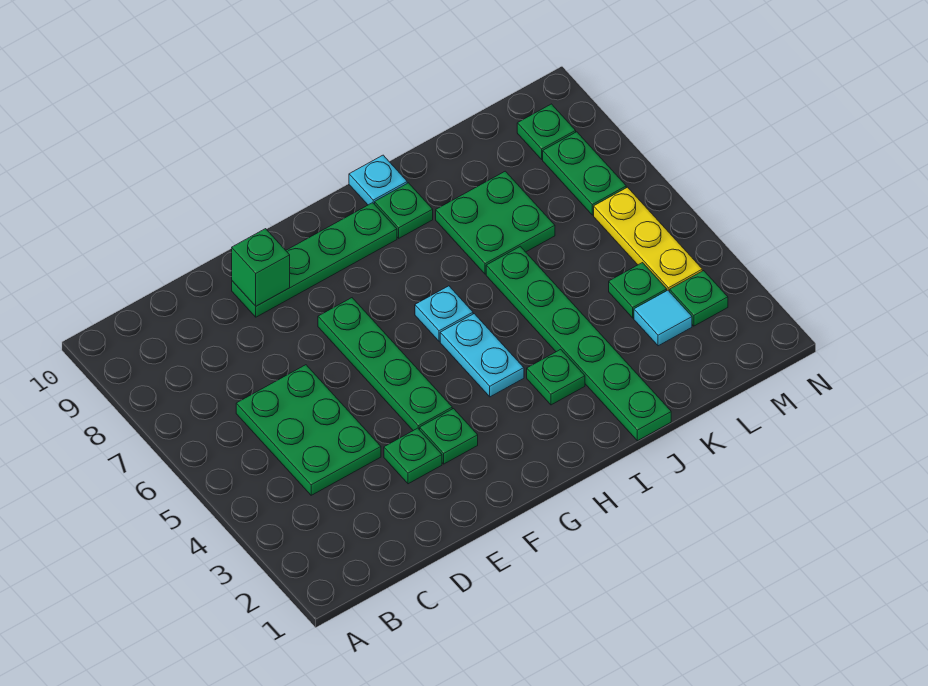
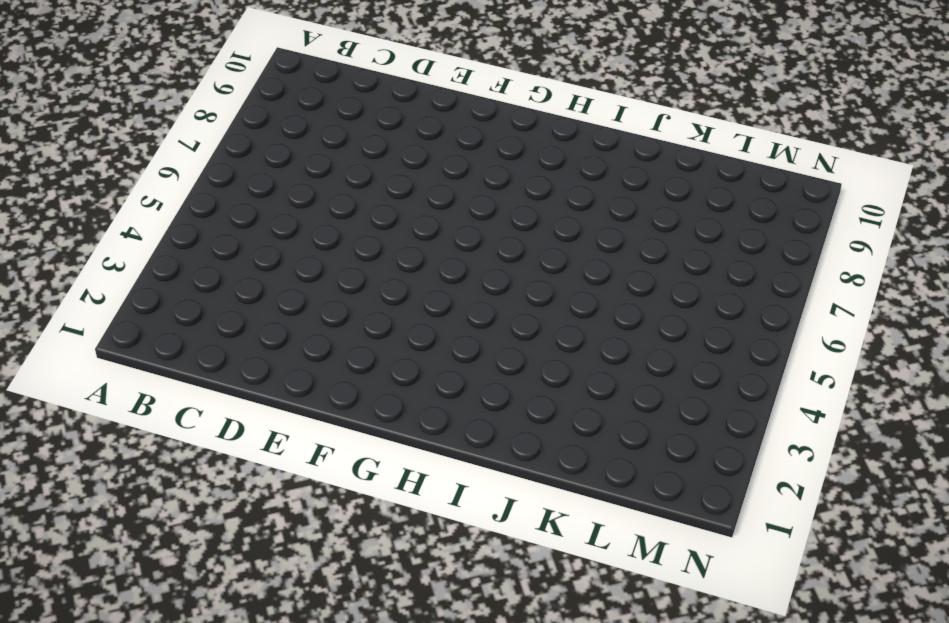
none -> green 2x3 plate [236,365,381,495]
none -> green 1x1 plate [384,428,442,484]
none -> green 1x4 plate [232,203,397,317]

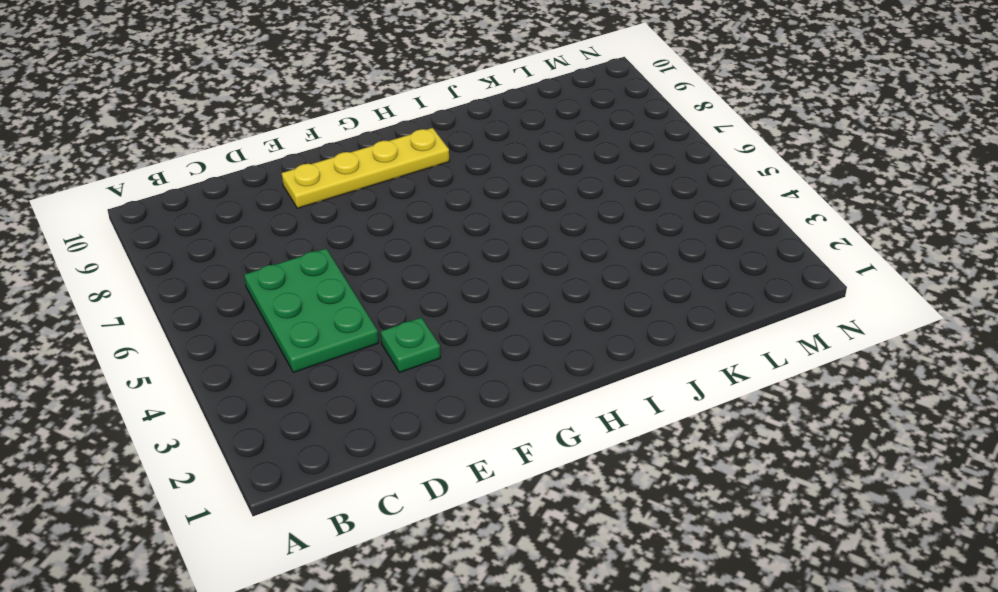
yellow 1x4 plate [282,128,449,208] -> green 1x4 plate [232,203,397,317]
none -> green 1x1 plate [420,409,478,464]
none -> green 1x4 plate [318,298,452,431]
none -> cyan 1x2 plate [440,314,524,397]

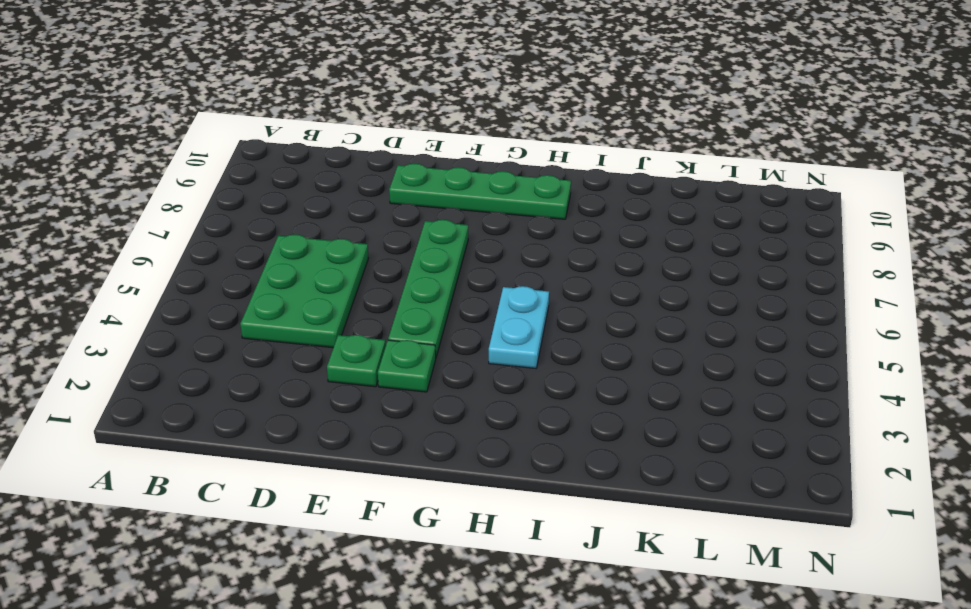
none -> cyan 1x1 plate [415,286,473,341]
none -> green 1x1 plate [527,349,585,405]
none -> green 1x1 plate [375,183,433,238]

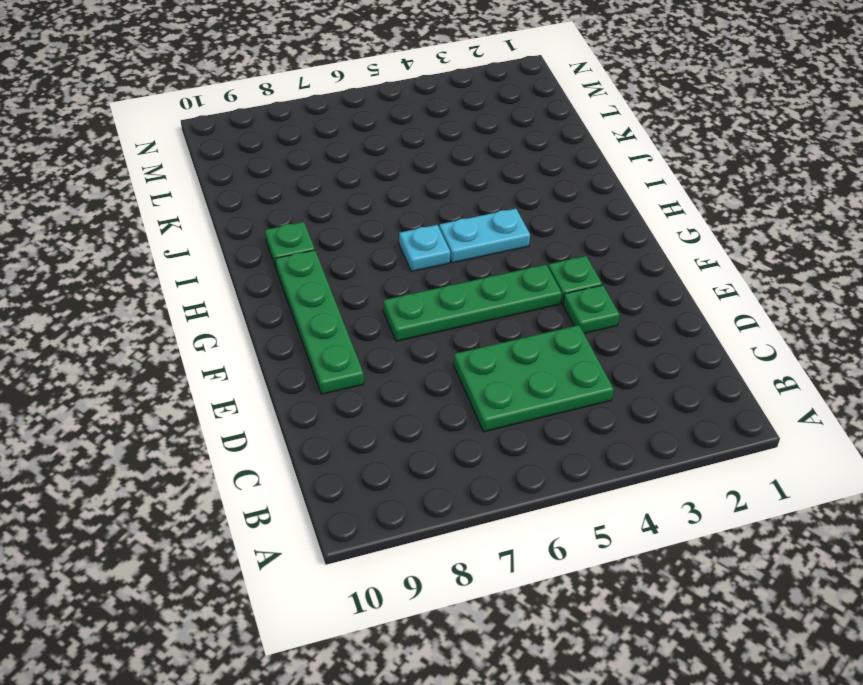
none -> green 1x1 plate [527,349,585,405]
none -> cyan 1x1 plate [349,155,407,205]
none -> green 1x6 plate [486,246,671,441]

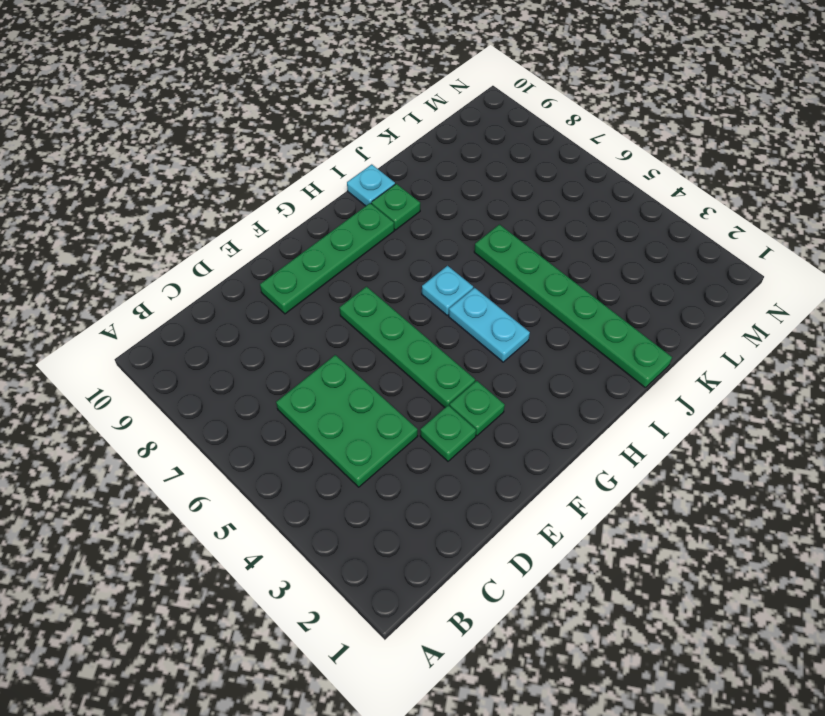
none -> green 1x1 plate [527,349,585,405]
none -> green 2x2 plate [436,171,555,274]
none -> cyan 1x1 tile [634,290,692,346]

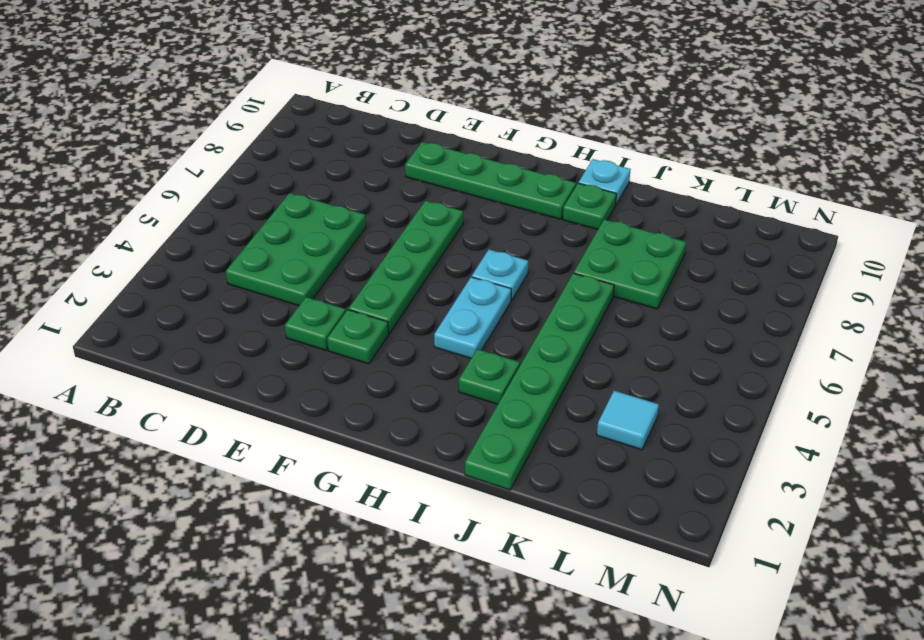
none -> green 1x1 plate [609,263,667,318]
none -> green 1x1 plate [670,271,728,326]
none -> yellow 1x3 plate [594,187,702,292]

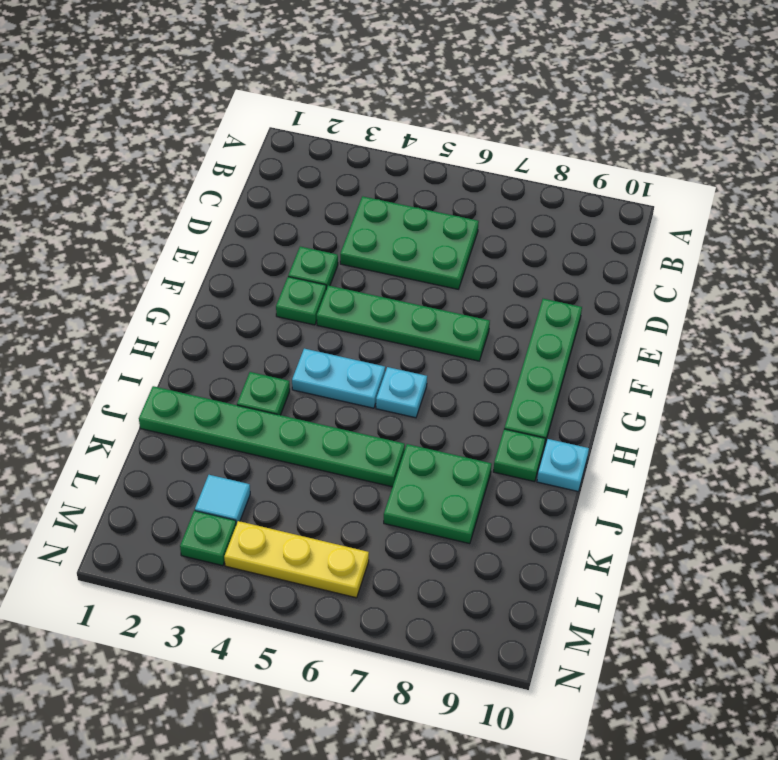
none -> green 1x1 plate [609,263,667,318]
none -> green 1x2 plate [543,132,626,215]
none -> green 1x1 plate [517,104,576,159]

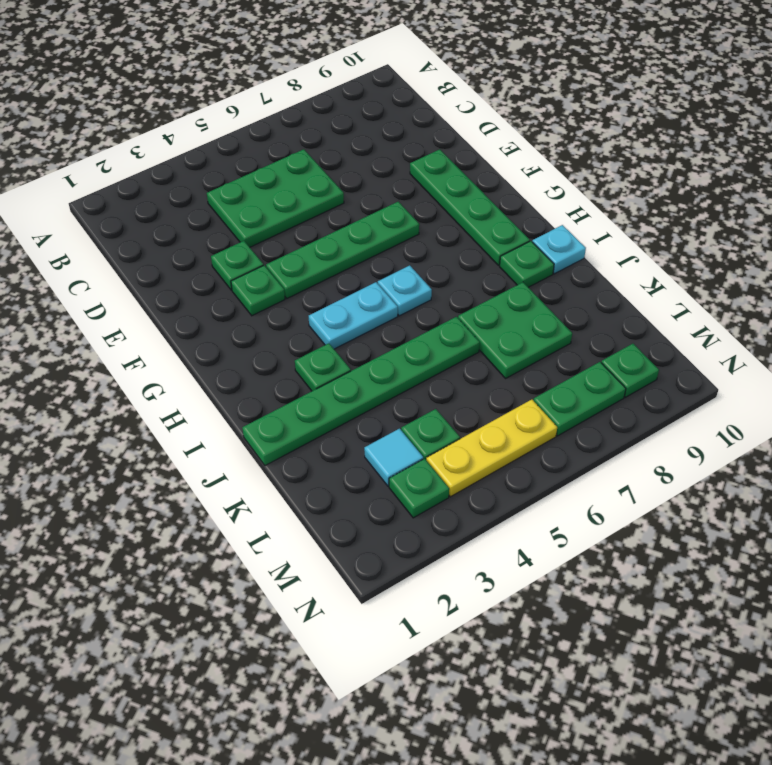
none -> green 1x1 brick [232,229,290,306]

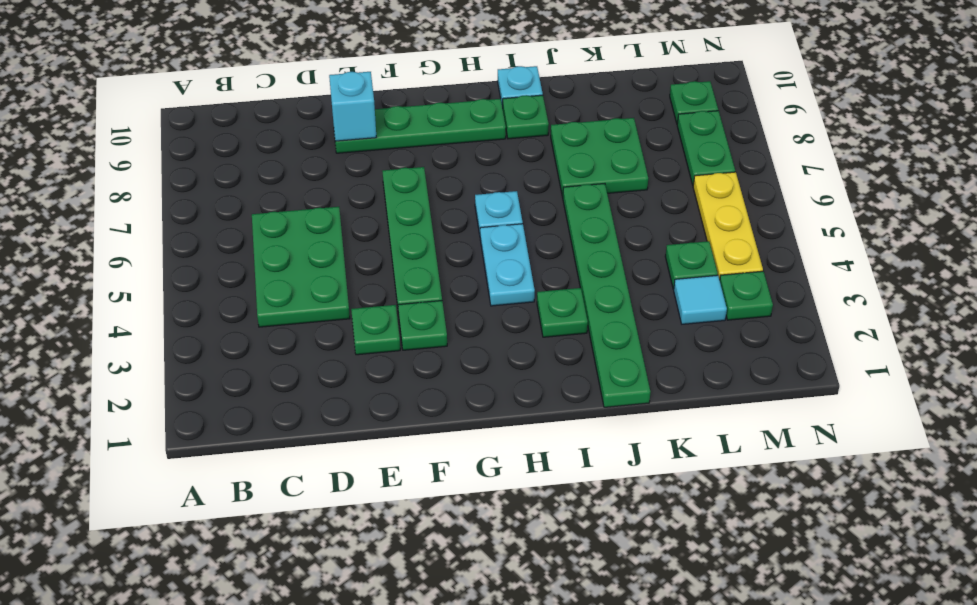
cyan 1x1 brick [329,72,376,141] -> green 1x1 brick [232,229,290,306]

